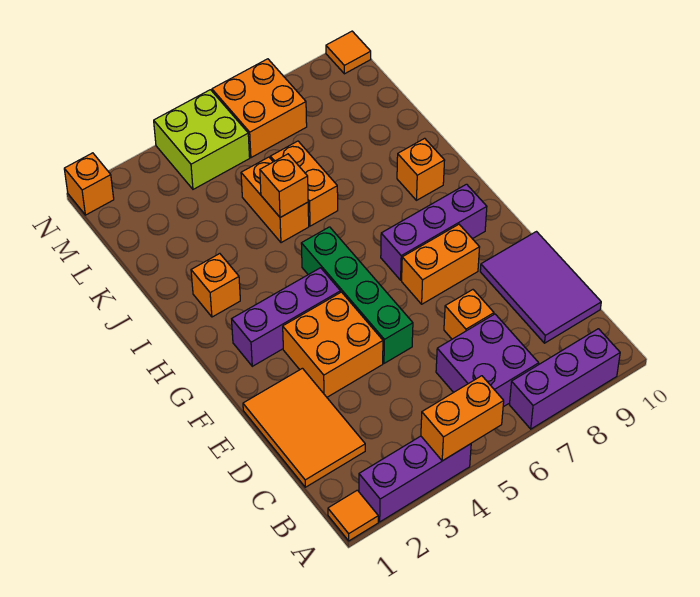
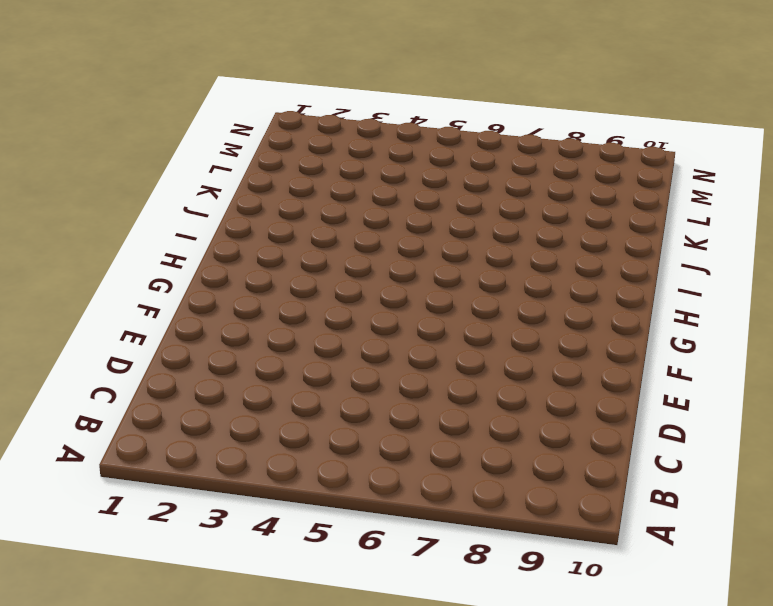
none -> orange 1x1 tile [328,490,378,541]
none -> purple 1x3 brick [359,436,471,522]
none -> purple 1x3 brick [509,329,620,429]

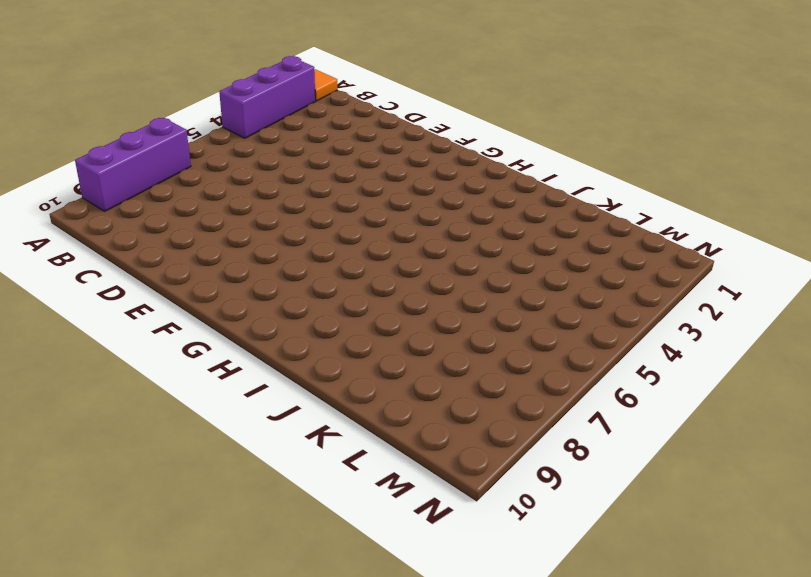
none -> purple 2x2 brick [436,314,539,407]
none -> orange 2x3 tile [243,368,365,487]
none -> purple 2x3 tile [480,232,601,343]

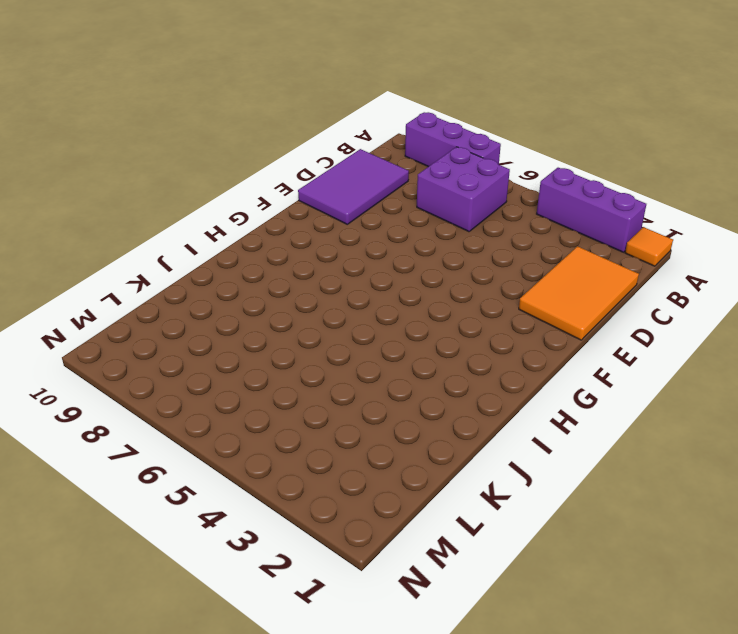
none -> orange 1x1 brick [444,290,494,339]
none -> orange 2x2 brick [283,292,383,397]
none -> green 1x4 brick [301,227,413,363]

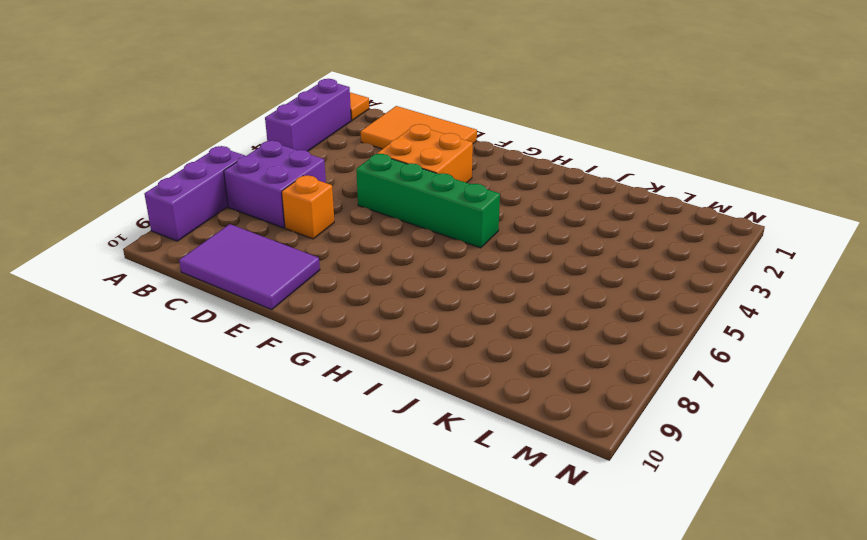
none -> orange 1x2 brick [402,224,480,304]
none -> purple 1x3 brick [232,268,341,366]
none -> purple 1x3 brick [381,184,487,280]

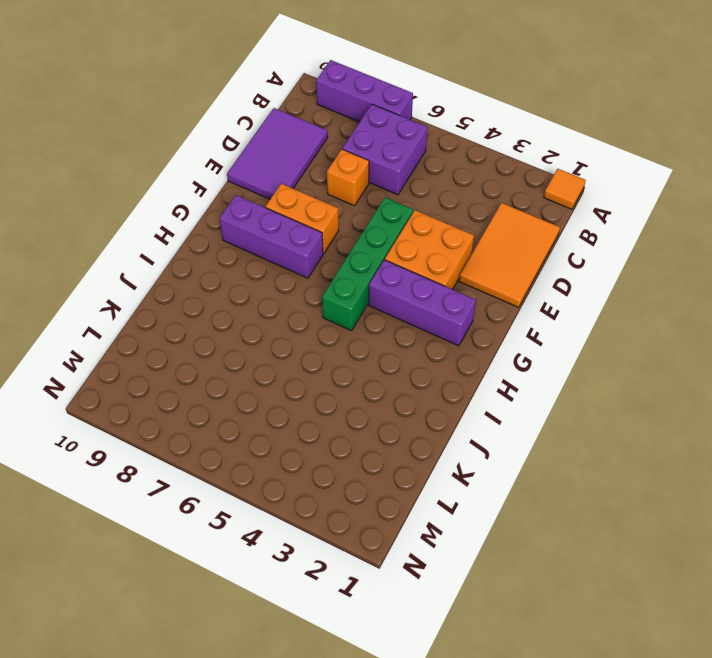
none -> purple 1x3 brick [359,436,471,522]
none -> orange 1x1 brick [191,254,240,317]
none -> orange 1x1 brick [397,138,445,200]

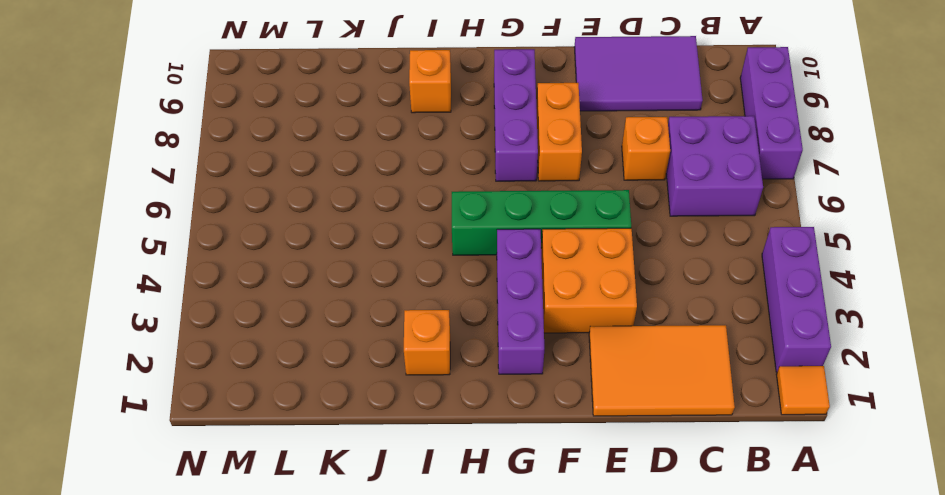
none -> orange 1x2 brick [241,157,309,243]
none -> orange 1x2 brick [270,141,338,226]
none -> lime 2x2 brick [154,90,250,189]

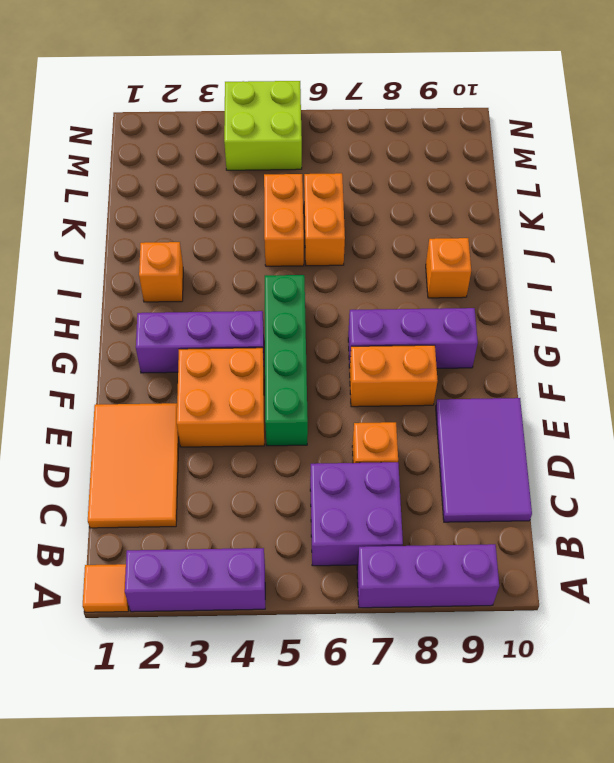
none -> orange 2x2 brick [212,59,307,158]
none -> orange 1x1 brick [64,153,114,215]
none -> orange 1x1 tile [326,31,371,74]

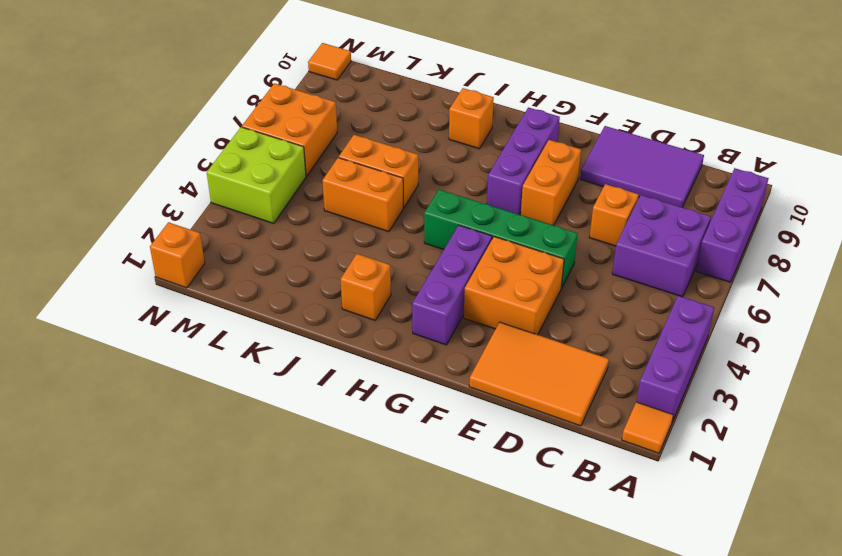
none -> orange 1x2 brick [421,376,504,461]
none -> orange 1x1 brick [260,154,308,217]

